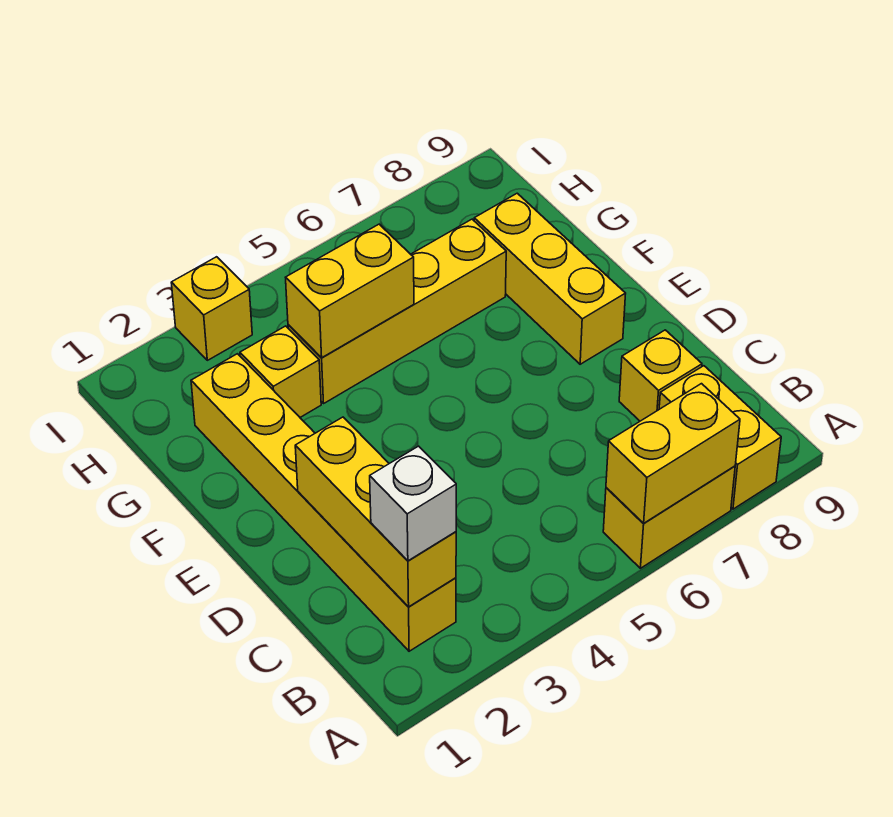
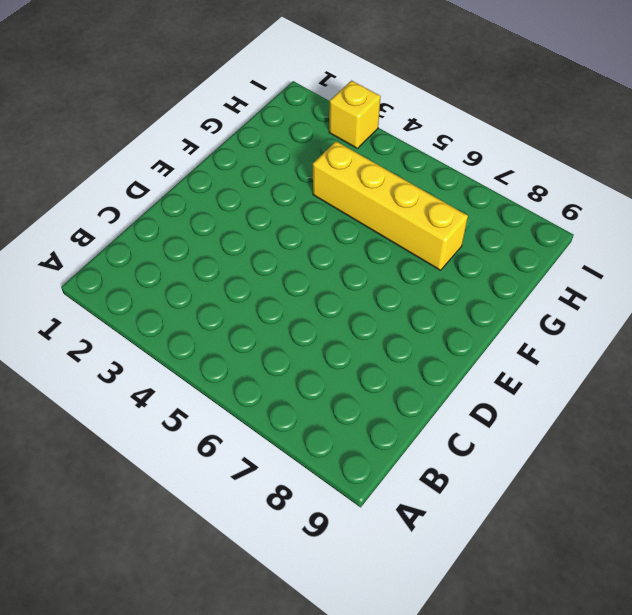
none -> yellow 1x2 brick [603,466,735,568]
none -> yellow 1x2 brick [659,366,781,509]
none -> yellow 1x6 brick [191,354,456,651]

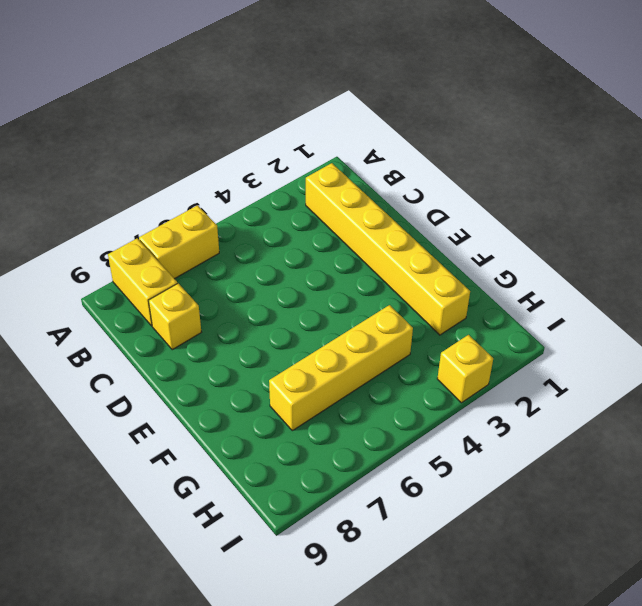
none -> yellow 1x3 brick [474,193,626,364]
none -> yellow 1x1 brick [240,326,321,417]
none -> yellow 1x2 brick [606,384,740,523]

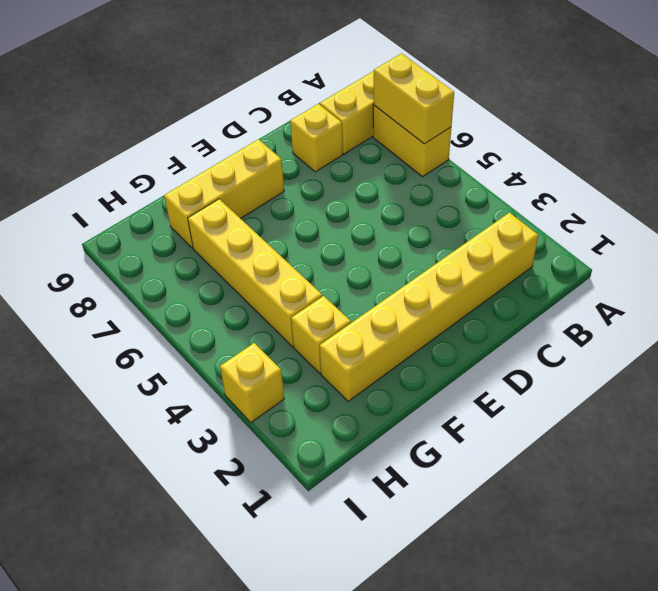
none -> yellow 1x3 brick [295,417,456,607]
none -> yellow 1x2 brick [285,224,414,358]
none -> white 1x1 brick [370,446,456,561]

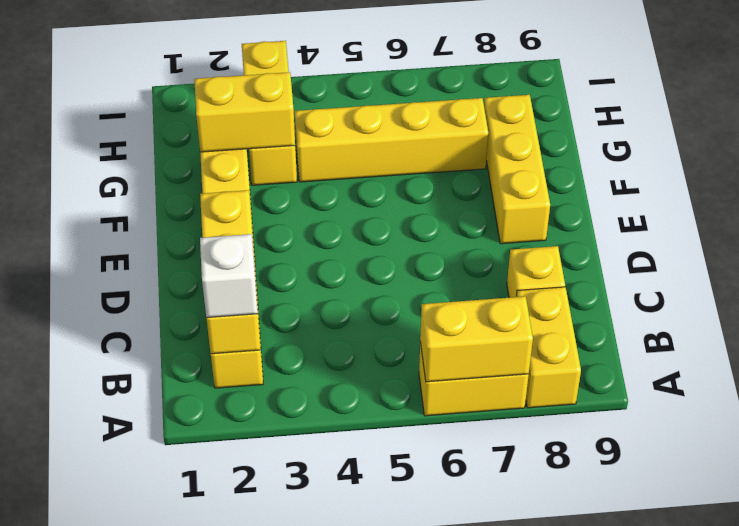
yellow 1x2 brick [194,72,295,152] -> yellow 1x2 brick moved to [285,224,414,358]

